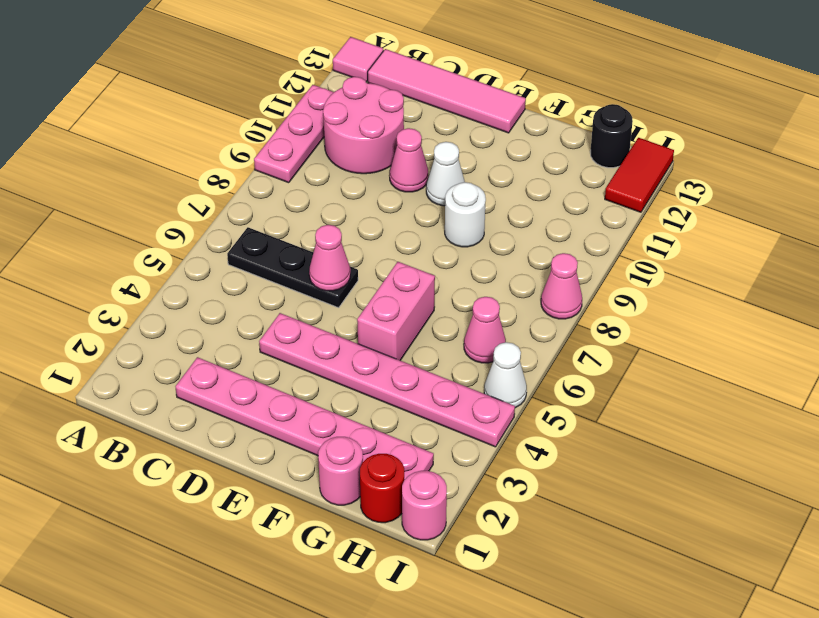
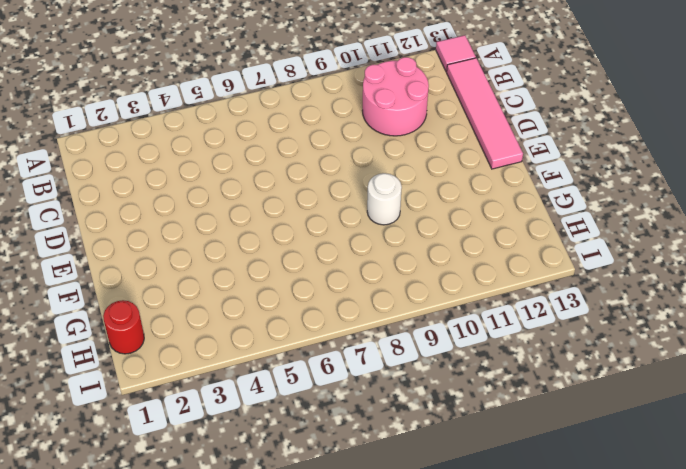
none -> pink 1x3 plate [254,85,334,183]
none -> black 1x3 plate [227,227,358,308]
none -> pink 1x6 plate [175,357,434,479]

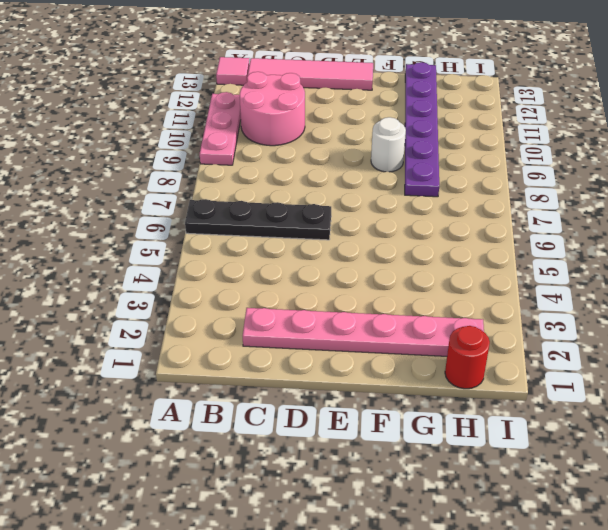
black 1x4 plate [185,199,331,240] -> black 1x3 plate [227,227,358,308]
purple 1x6 plate [405,62,439,197] -> none
none -> pink 1x6 plate [259,313,515,447]
none -> pink 1x1 cone [390,128,428,192]
none -> white 1x1 cone [426,142,465,206]

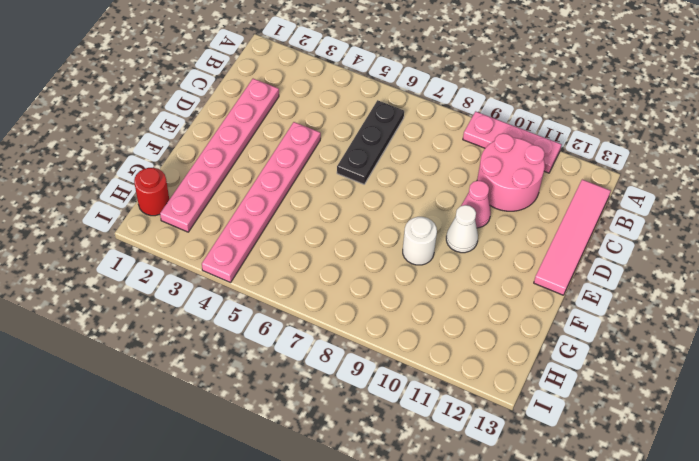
none -> pink 1x1 tile [333,37,384,82]
none -> pink 1x2 brick [357,262,435,360]
none -> pink 1x1 round brick [318,437,363,505]

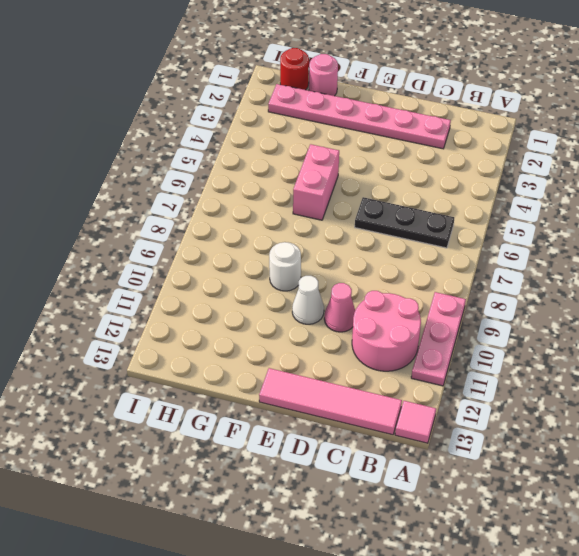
none -> pink 1x6 plate [259,313,515,447]
none -> pink 1x1 cone [464,297,506,363]
none -> black 1x1 round brick [590,104,633,168]

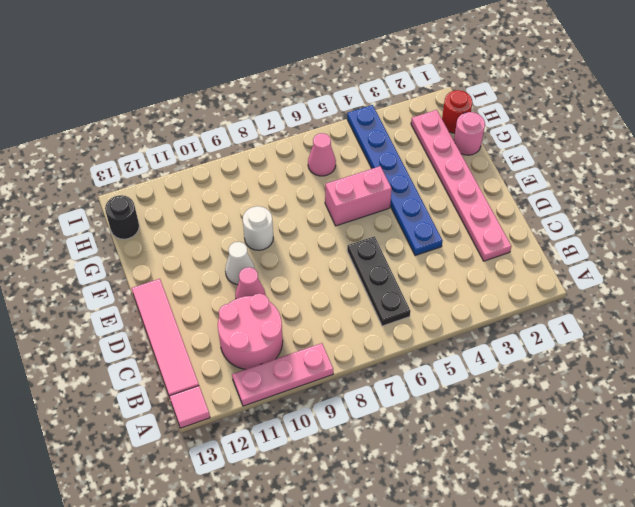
blue 1x6 plate [347,105,443,256] -> pink 1x6 plate [259,313,515,447]
none -> pink 1x1 round brick [402,471,447,540]
none -> white 1x1 cone [484,342,527,408]
none -> pink 1x1 cone [541,253,582,319]

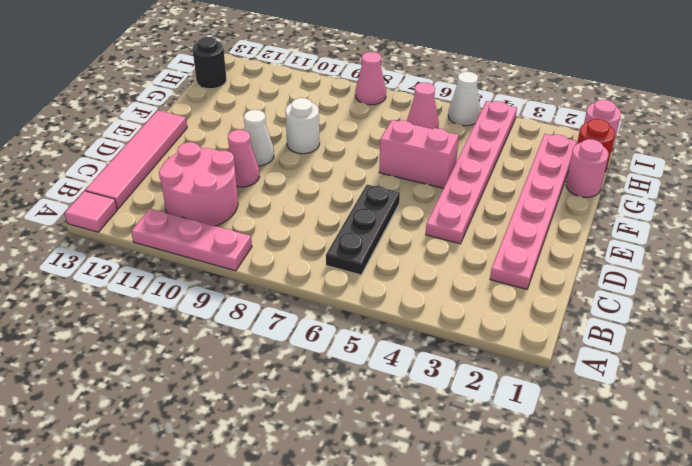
none -> red 1x2 tile [605,138,674,212]
none -> pink 1x1 cone [309,225,350,291]

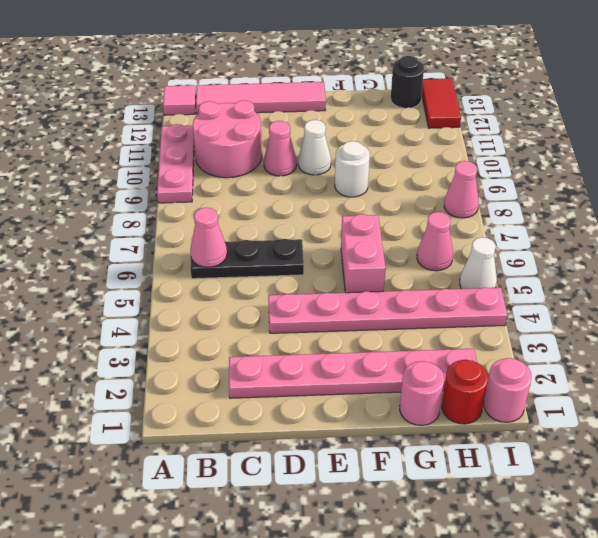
pink 1x1 cone [190,208,227,267] -> pink 1x1 cone moved to [309,225,350,291]

